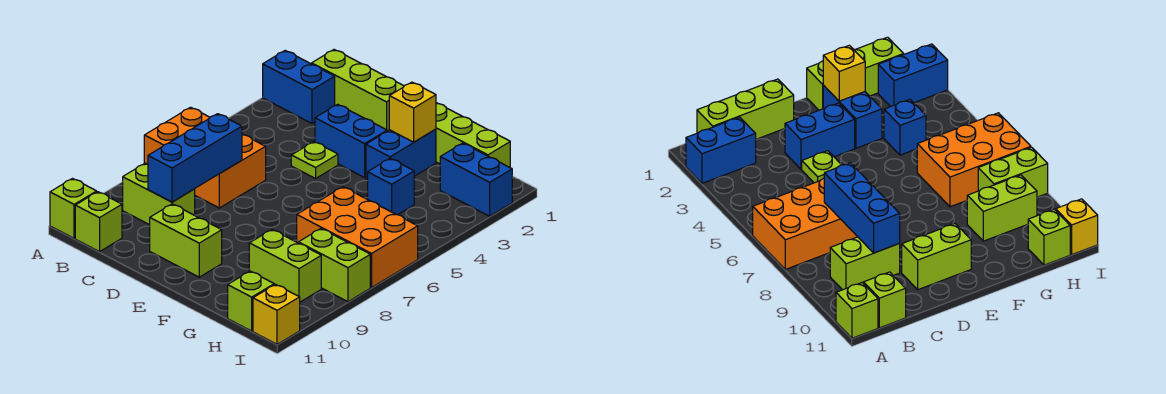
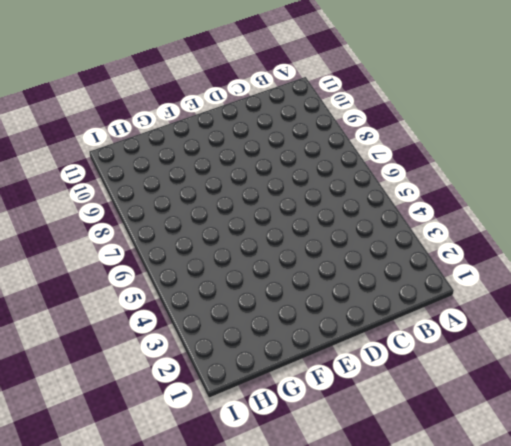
none -> blue 1x2 brick [263,51,335,124]
none -> orange 2x3 brick [144,107,266,208]
none -> lime 1x1 brick [50,179,97,238]

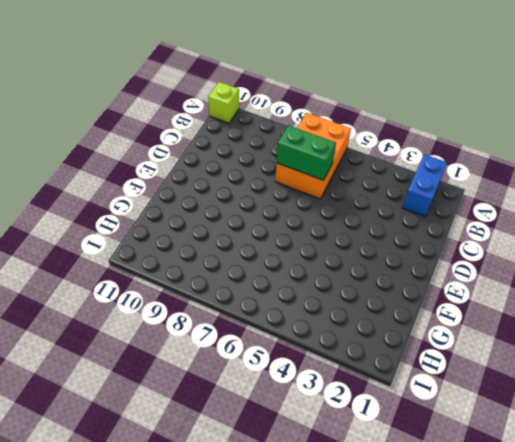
green 1x2 brick [277,126,336,180] -> blue 1x3 brick [148,114,242,202]
none -> lime 1x3 brick [312,50,404,131]
none -> lime 1x2 brick [123,163,195,225]
none -> lime 1x1 brick [75,192,122,252]

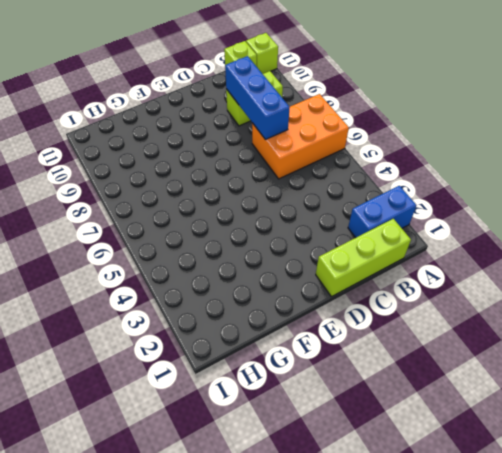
none -> blue 1x2 brick [315,104,387,178]
none -> lime 1x1 plate [291,142,338,179]
none -> lime 1x2 brick [150,204,222,277]

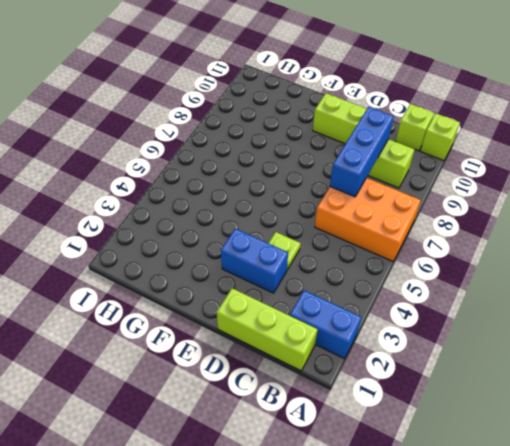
none -> lime 1x3 brick [436,103,510,167]
none -> blue 1x2 brick [366,129,436,179]
none -> blue 1x1 brick [368,158,414,215]

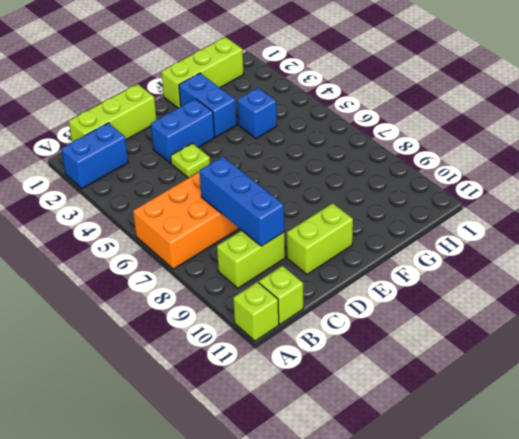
none -> orange 2x3 brick [297,187,418,287]
none -> lime 1x2 brick [249,230,321,302]
none -> blue 1x2 brick [440,143,512,216]

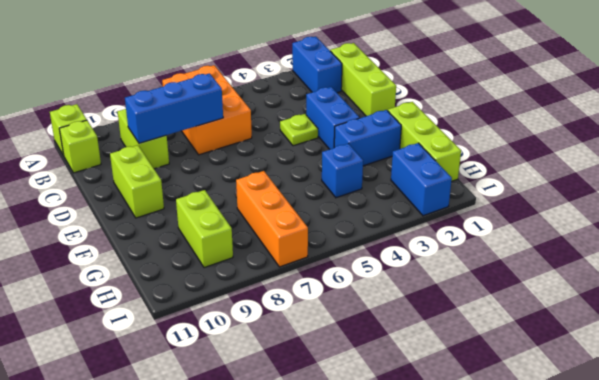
orange 1x3 brick [236,171,308,267] -> orange 2x3 brick [297,187,418,287]
none -> lime 1x2 brick [298,229,370,302]
none -> lime 1x1 brick [228,271,274,331]
none -> yellow 1x1 brick [253,284,300,344]

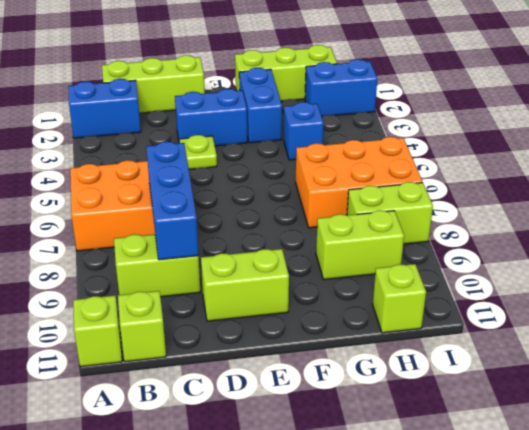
none -> yellow 1x1 brick [253,284,300,344]
none -> yellow 1x1 brick [389,82,436,142]

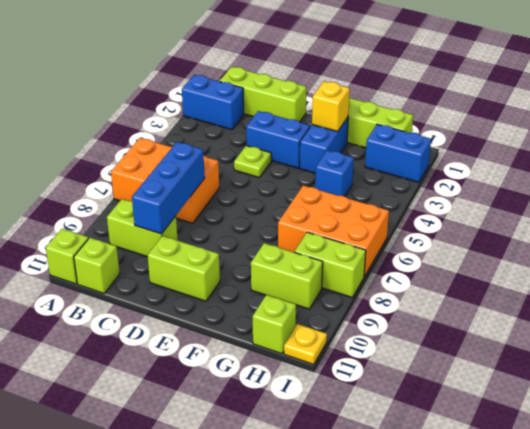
yellow 1x1 plate [284,324,327,365] -> yellow 1x1 brick [253,284,300,344]

